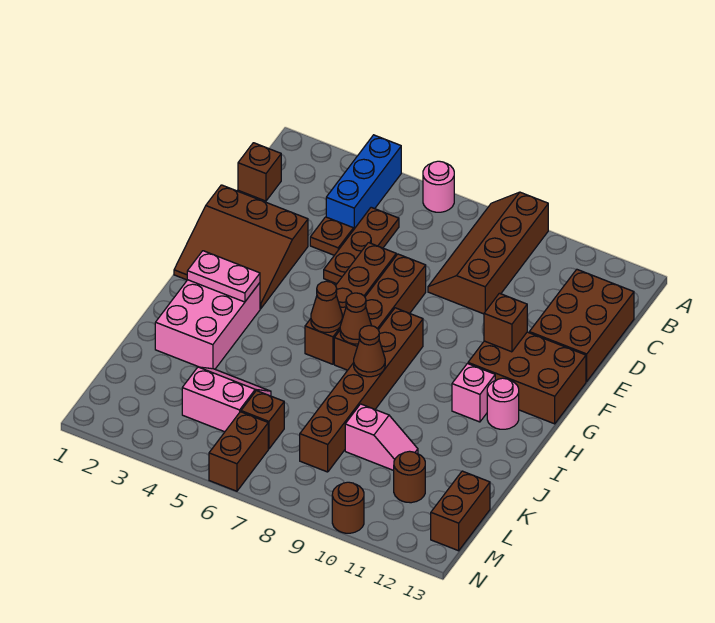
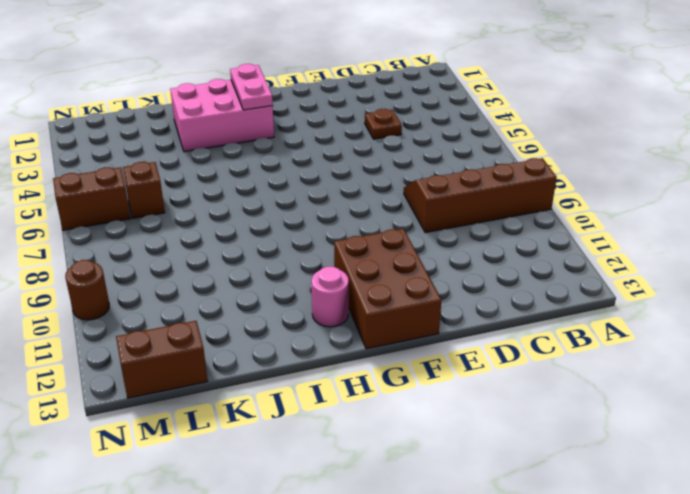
none -> blue 1x3 brick [326,135,401,230]
none -> pink 1x1 round brick [423,161,454,212]
none -> brown 1x1 brick [238,143,281,201]

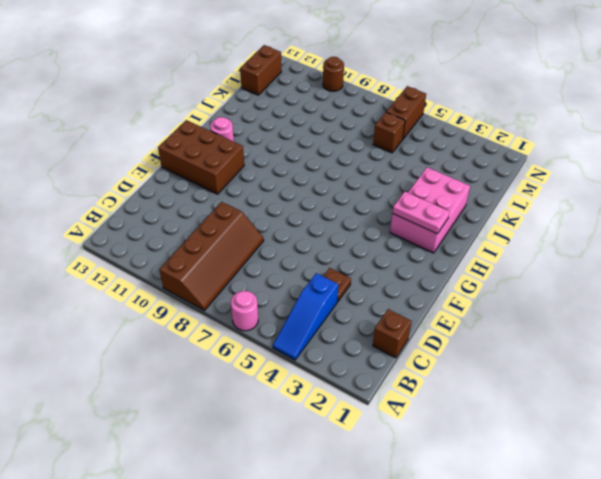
blue 1x3 slope [273,273,338,360] -> blue 1x3 brick [326,135,401,230]
none -> brown 1x3 plate [324,207,399,284]
none -> brown 2x3 brick [529,270,634,381]
none -> brown 3x3 slope [174,185,308,309]

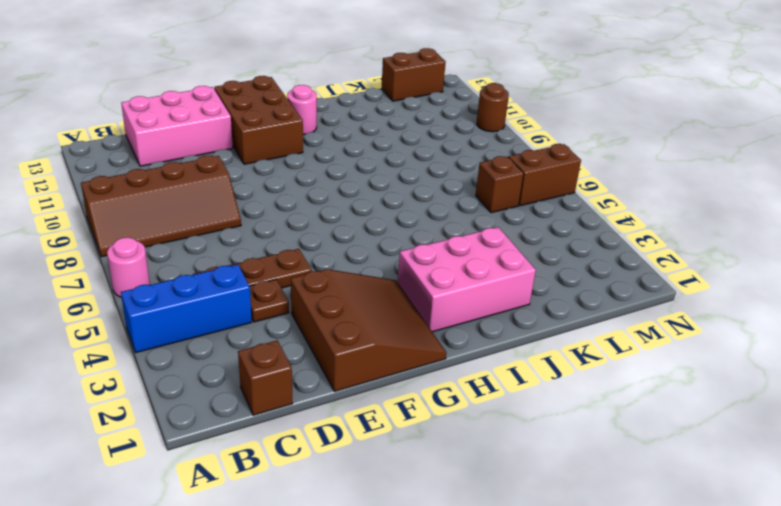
pink 2x3 brick [121,86,233,166] -> brown 2x3 brick [529,270,634,381]
none -> brown 1x4 brick [305,243,396,364]
none -> brown 1x4 brick [334,254,426,370]
none -> brown 1x6 brick [300,308,423,472]

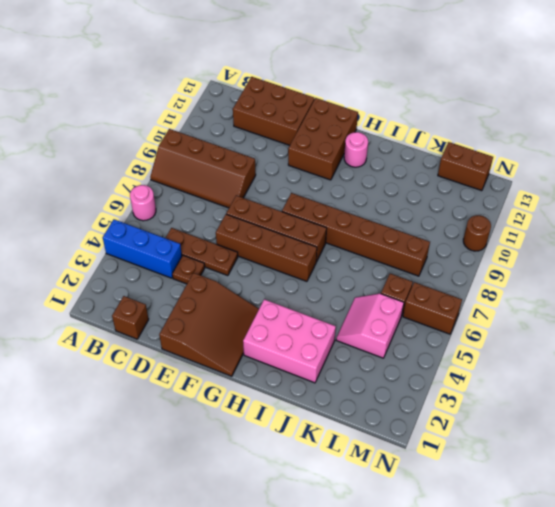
none -> pink 1x1 brick [452,364,495,422]
none -> pink 1x2 slope [345,404,418,470]
none -> brown 1x1 round brick [394,451,425,503]

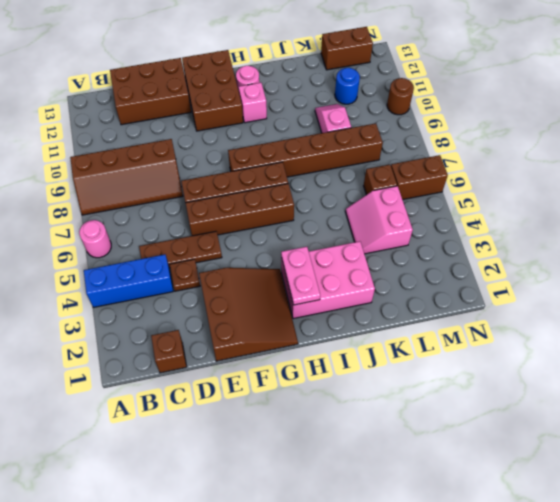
blue 1x1 round brick [335,68,360,104] -> brown 1x1 round brick [394,451,425,503]
none -> brown 1x1 brick [484,293,527,352]
none -> brown 1x1 cone [311,281,342,332]
none -> brown 1x1 cone [340,293,372,344]

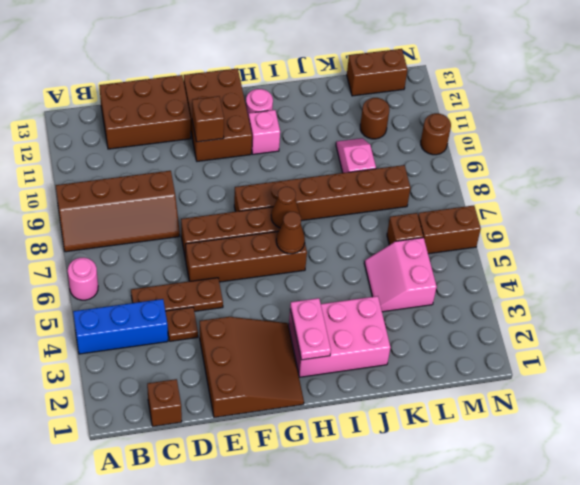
none -> brown 1x1 cone [354,326,385,377]

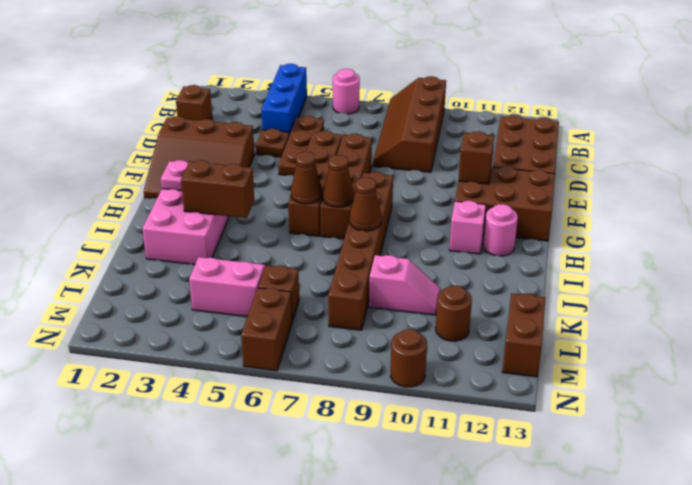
brown 1x2 brick [181,160,254,218] -> none

